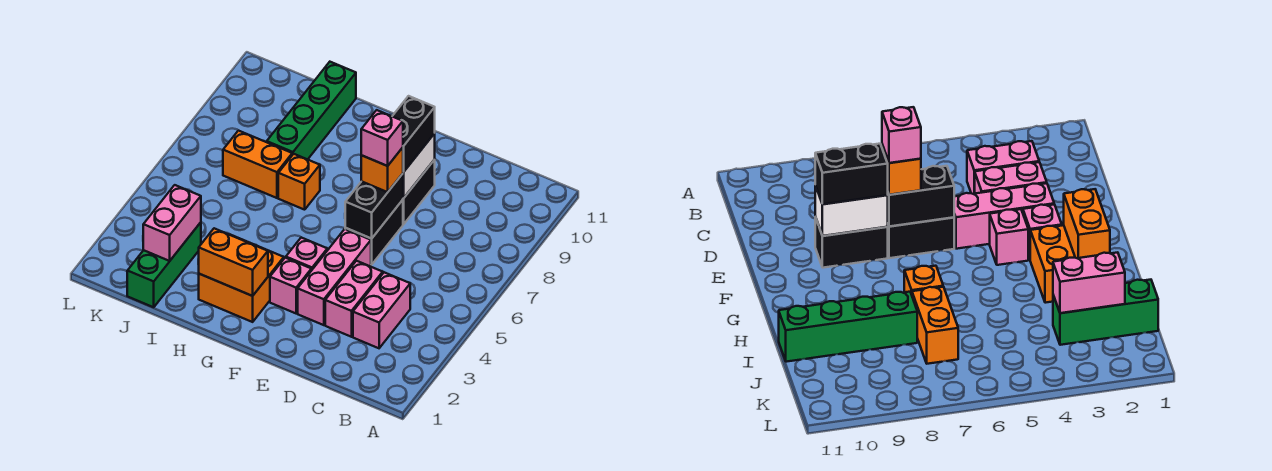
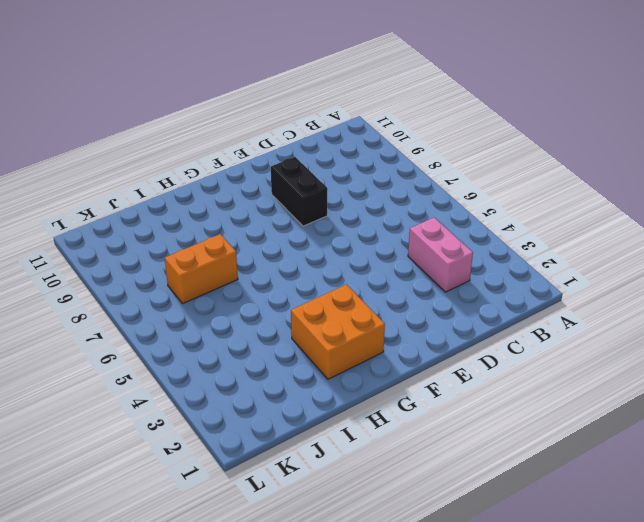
none -> pink 1x2 brick [325,261,383,337]
none -> pink 1x3 brick [298,229,371,325]
none -> black 1x2 brick [345,200,403,265]

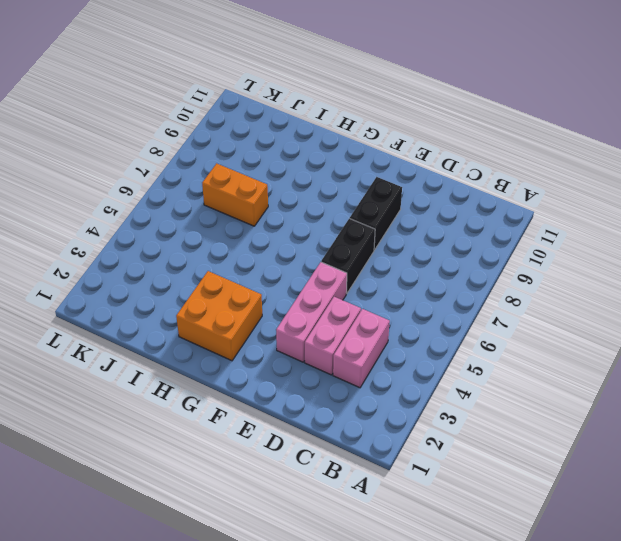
none -> pink 1x1 brick [270,258,311,313]
none -> pink 1x1 brick [286,238,327,271]
none -> orange 1x1 brick [278,154,320,210]

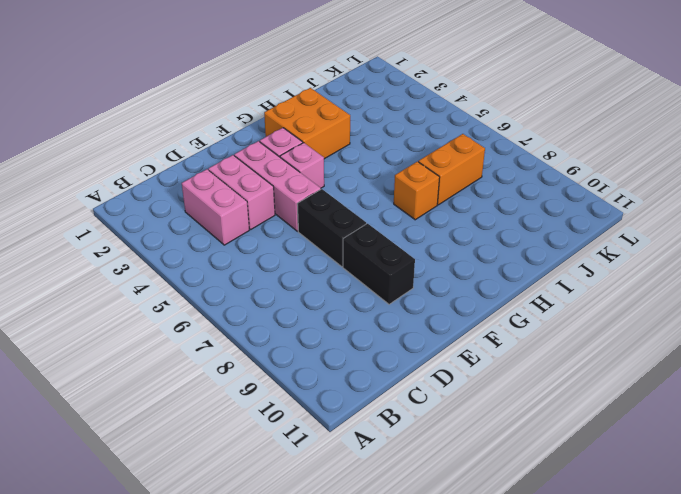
none -> green 1x4 brick [267,62,356,160]
none -> green 1x3 brick [127,222,201,307]
none -> black 1x2 brick [345,174,403,239]

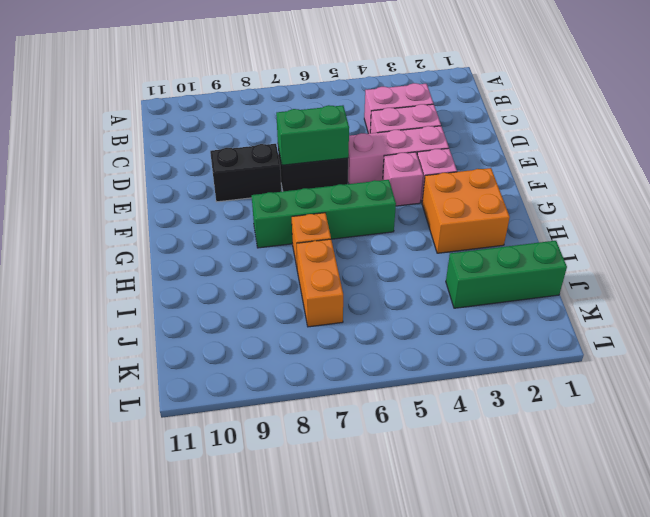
green 1x2 brick [276,105,349,165] -> black 1x2 brick [345,174,403,239]
green 1x4 brick [252,180,396,248] -> green 1x4 brick moved to [267,62,356,160]
none -> white 1x2 brick [403,134,435,198]
none -> orange 1x2 brick [198,228,268,296]
none -> pink 1x2 brick [143,185,201,261]

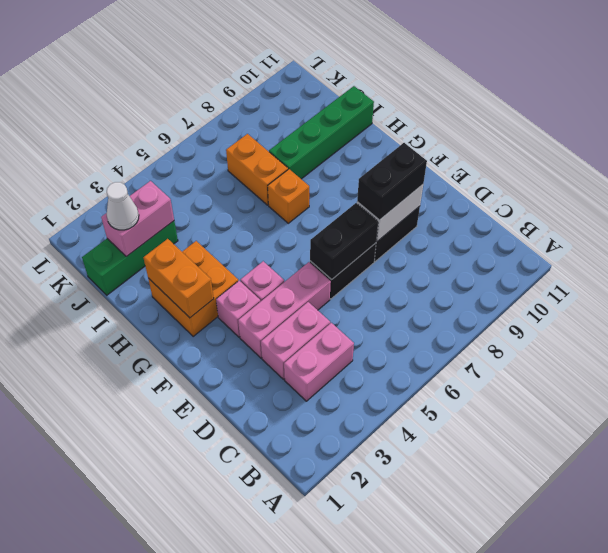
white 1x1 cone [107,182,139,230] -> none
none -> orange 1x1 brick [361,147,403,192]
none -> pink 1x1 brick [361,110,403,166]

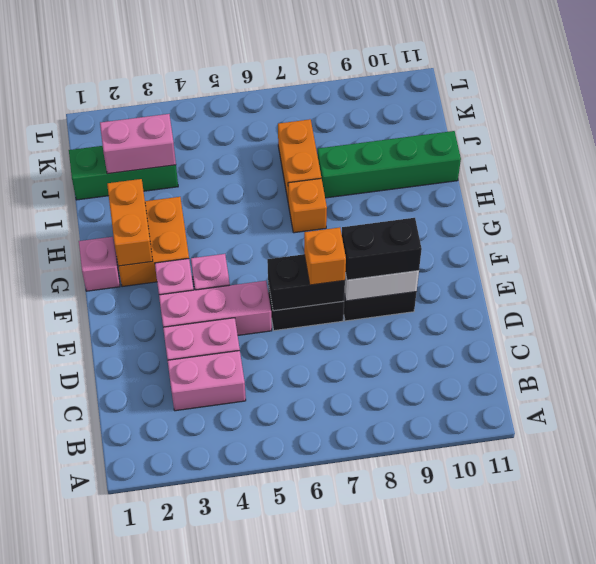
pink 1x1 brick [79,237,120,291] -> pink 1x1 brick moved to [361,110,403,166]

